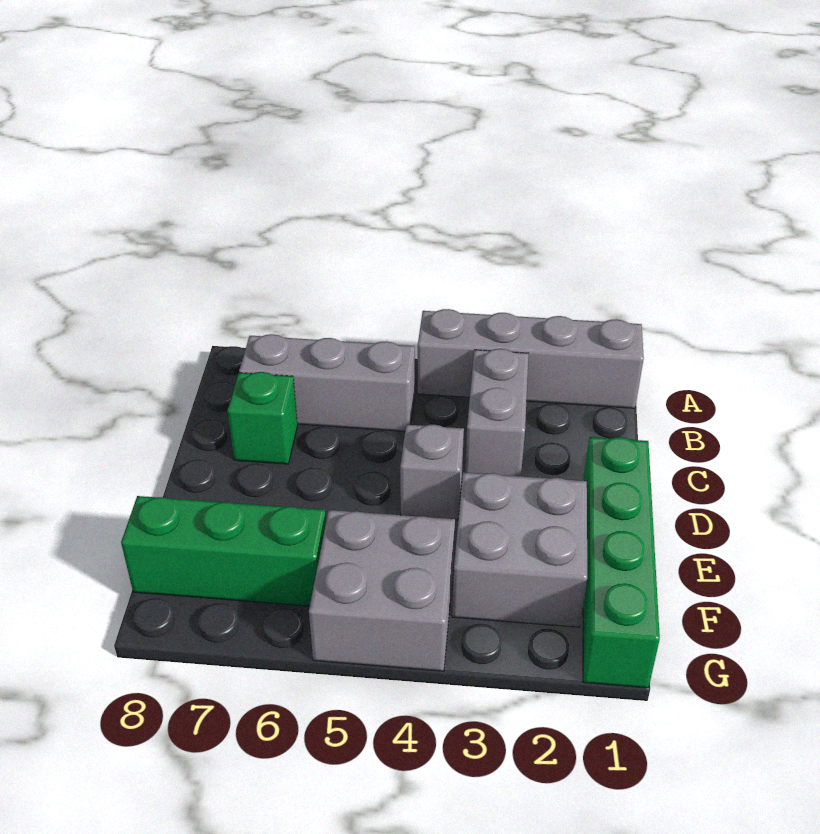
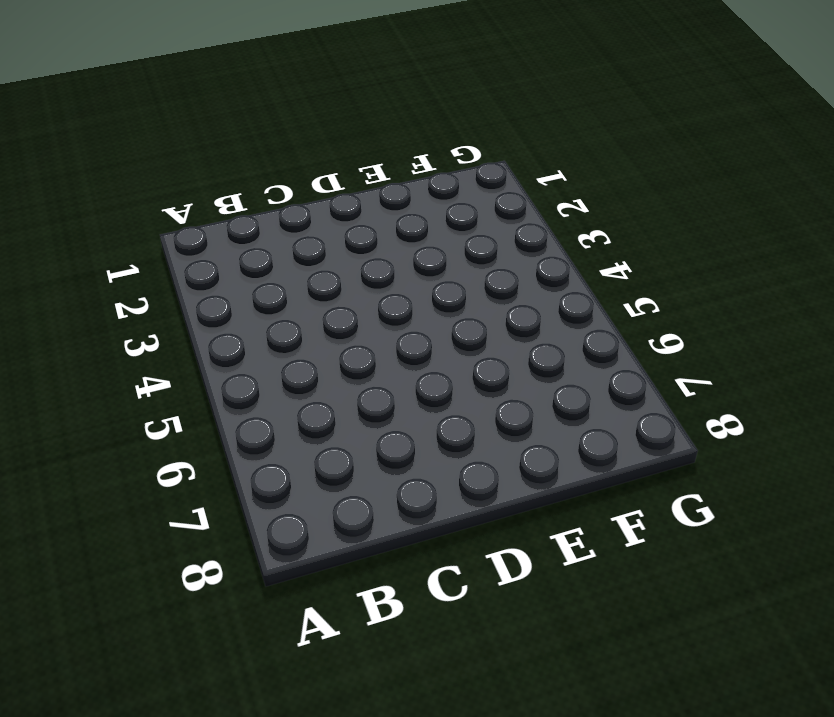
none -> grey 1x4 brick [417,309,644,408]
none -> grey 1x2 brick [465,349,529,476]

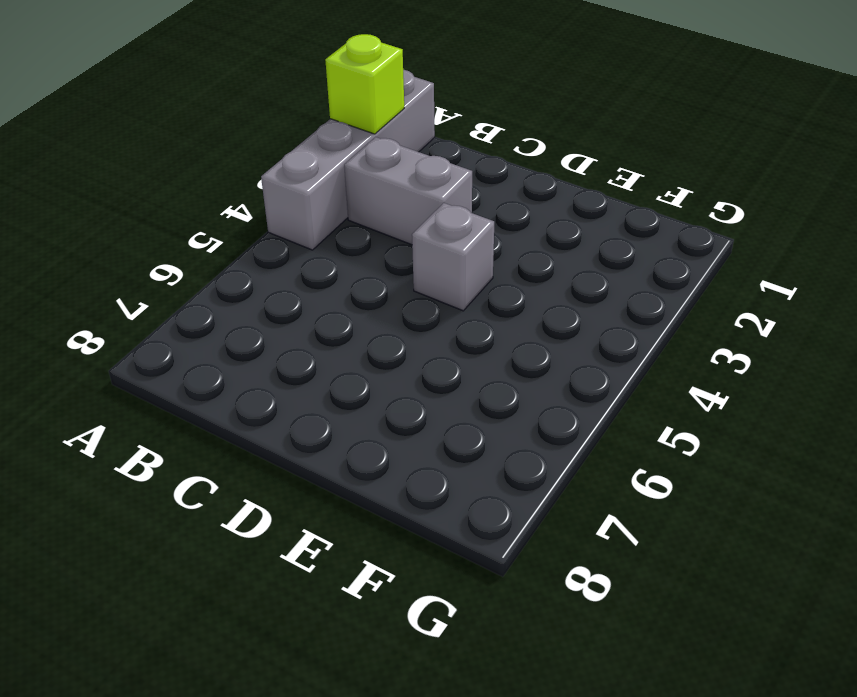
lime 1x1 brick [325,34,404,134] -> none
none -> grey 1x3 brick [239,334,415,431]
none -> green 1x1 brick [227,372,297,464]

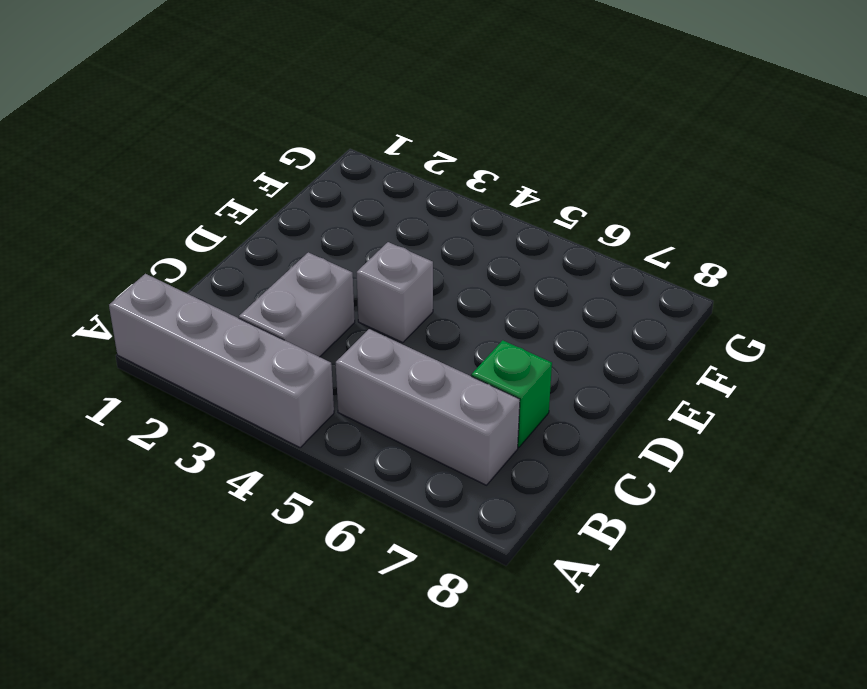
none -> green 1x4 brick [583,437,660,688]
none -> grey 2x2 brick [452,472,587,627]

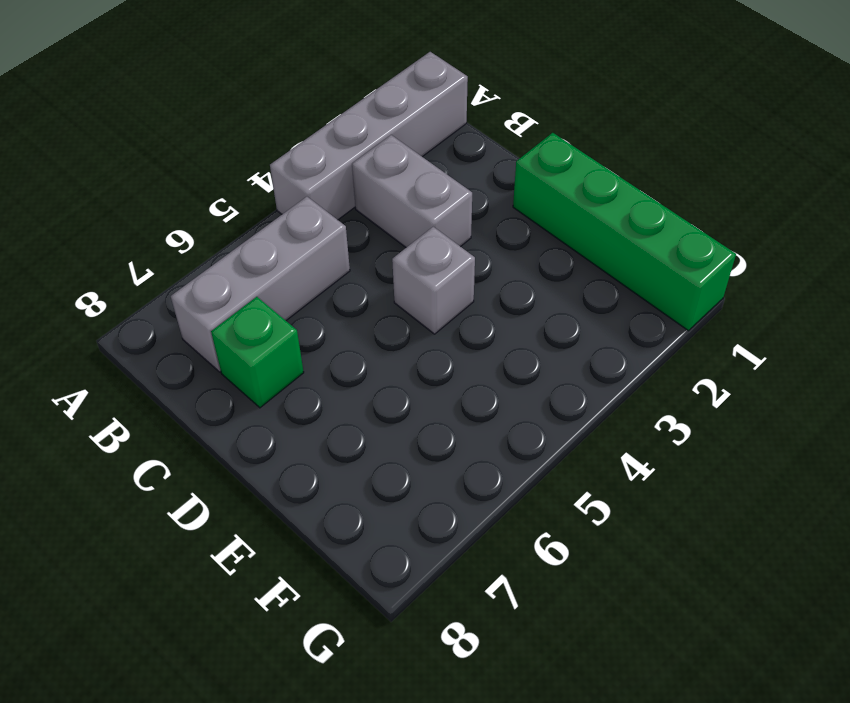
none -> grey 2x2 brick [452,472,587,627]
none -> grey 2x2 brick [309,510,455,671]

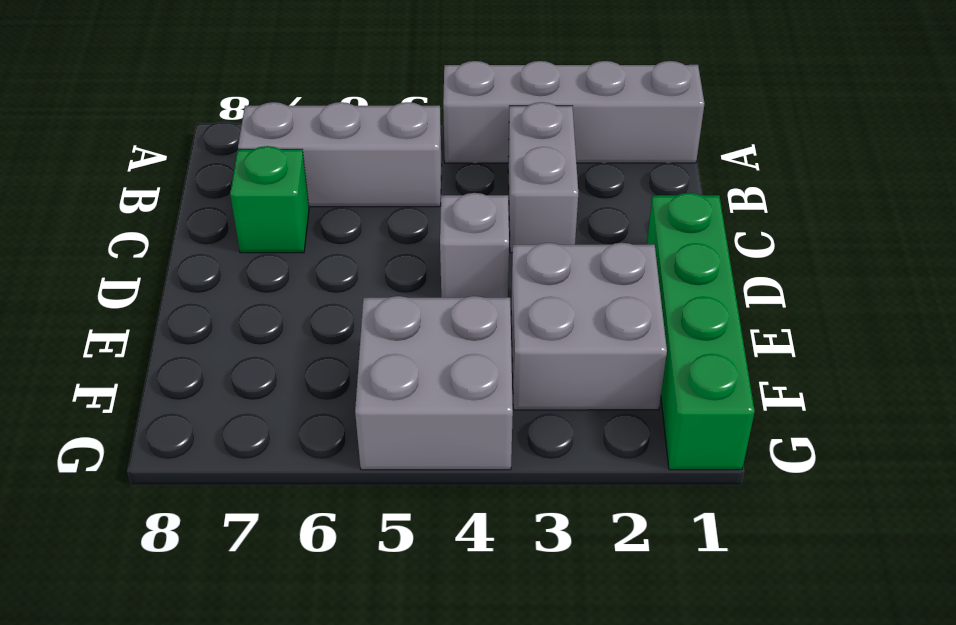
none -> green 1x3 brick [121,496,326,606]

